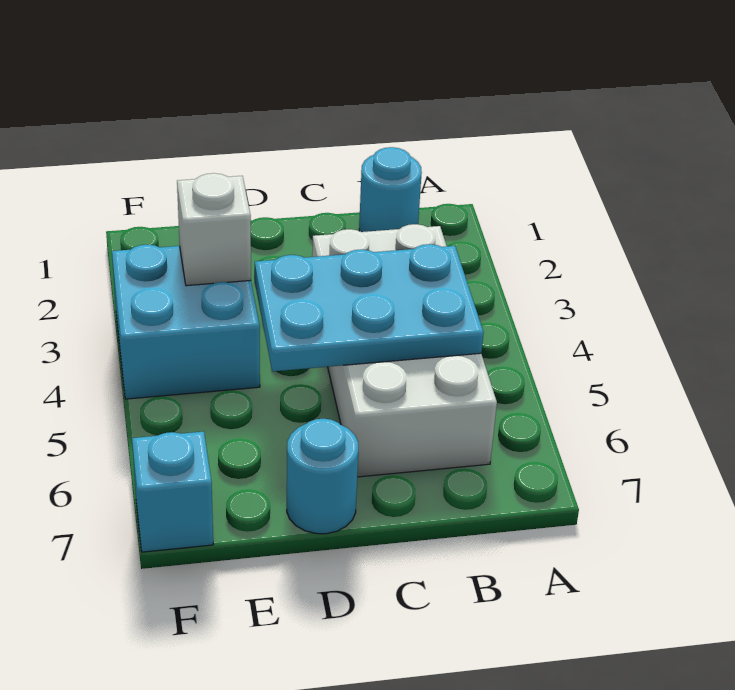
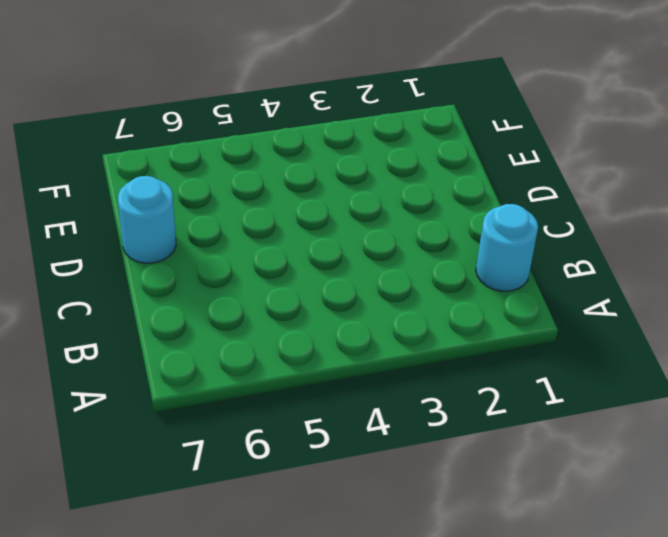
none -> white 2x4 brick [312,224,497,477]
none -> cyan 2x2 brick [112,245,260,399]

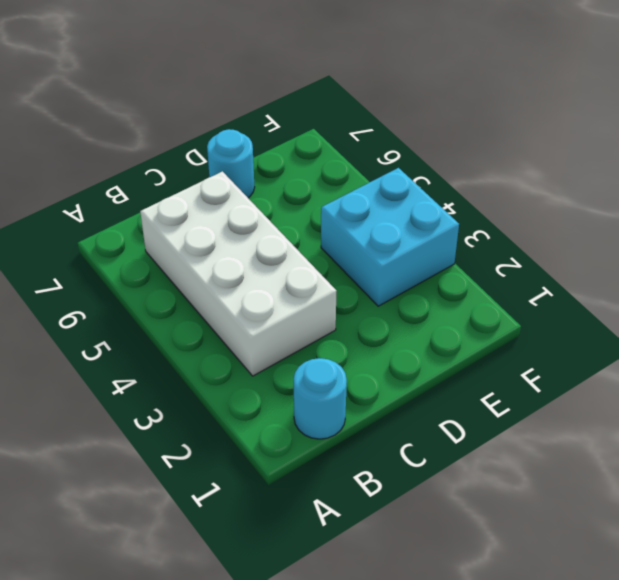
none -> cyan 1x1 brick [132,432,213,552]
none -> cyan 2x3 plate [255,244,484,371]

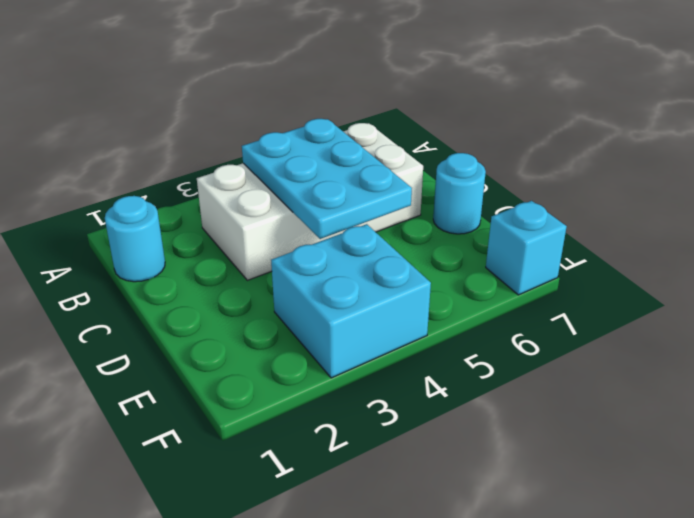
none -> white 1x1 brick [177,173,251,286]

